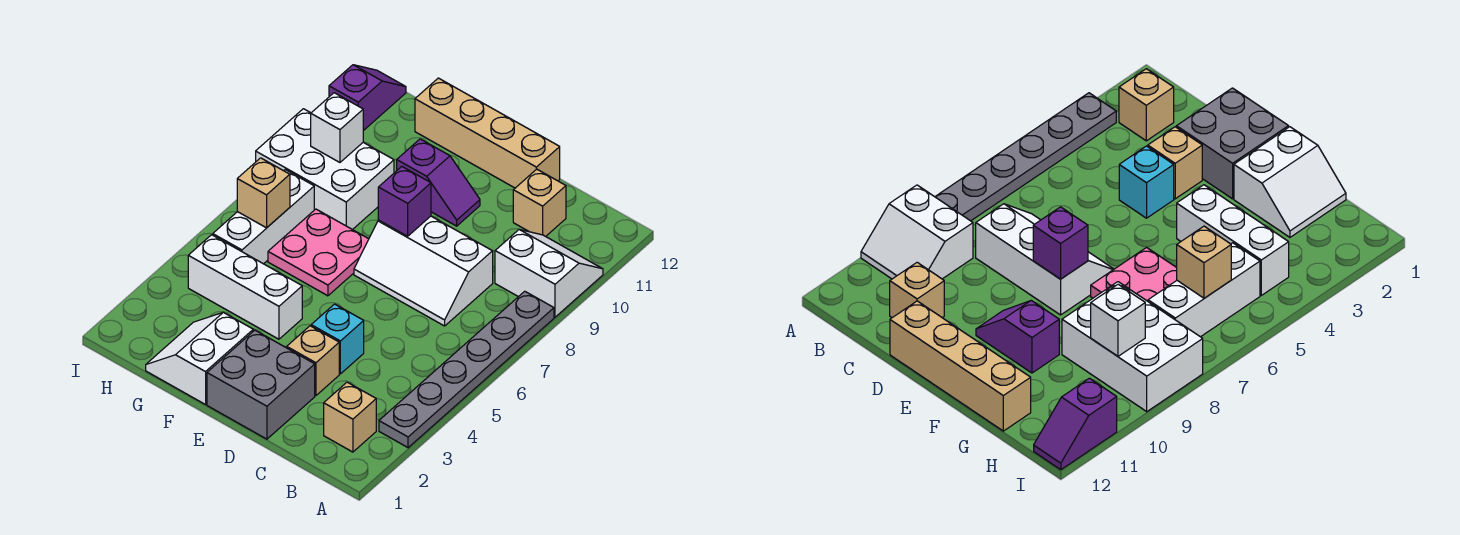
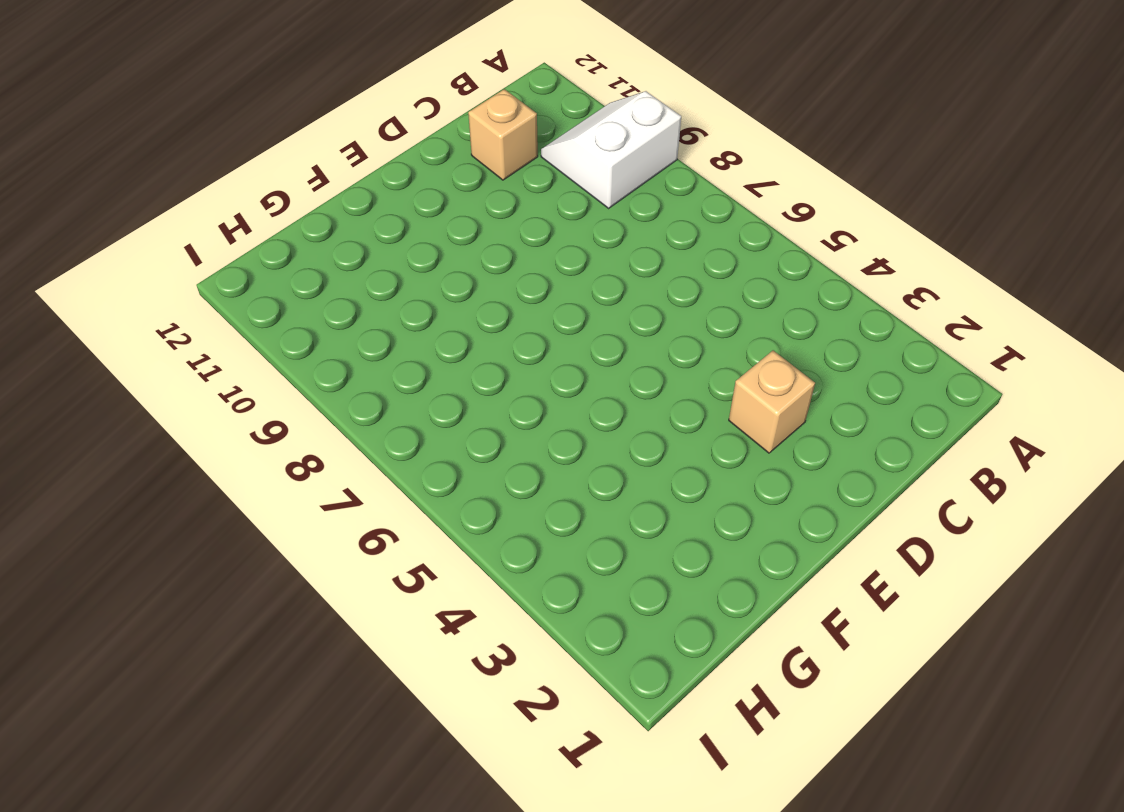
none -> grey 1x6 plate [379,291,554,448]
none -> tan 1x1 brick [324,382,376,452]
none -> white 2x3 slope [354,216,493,326]

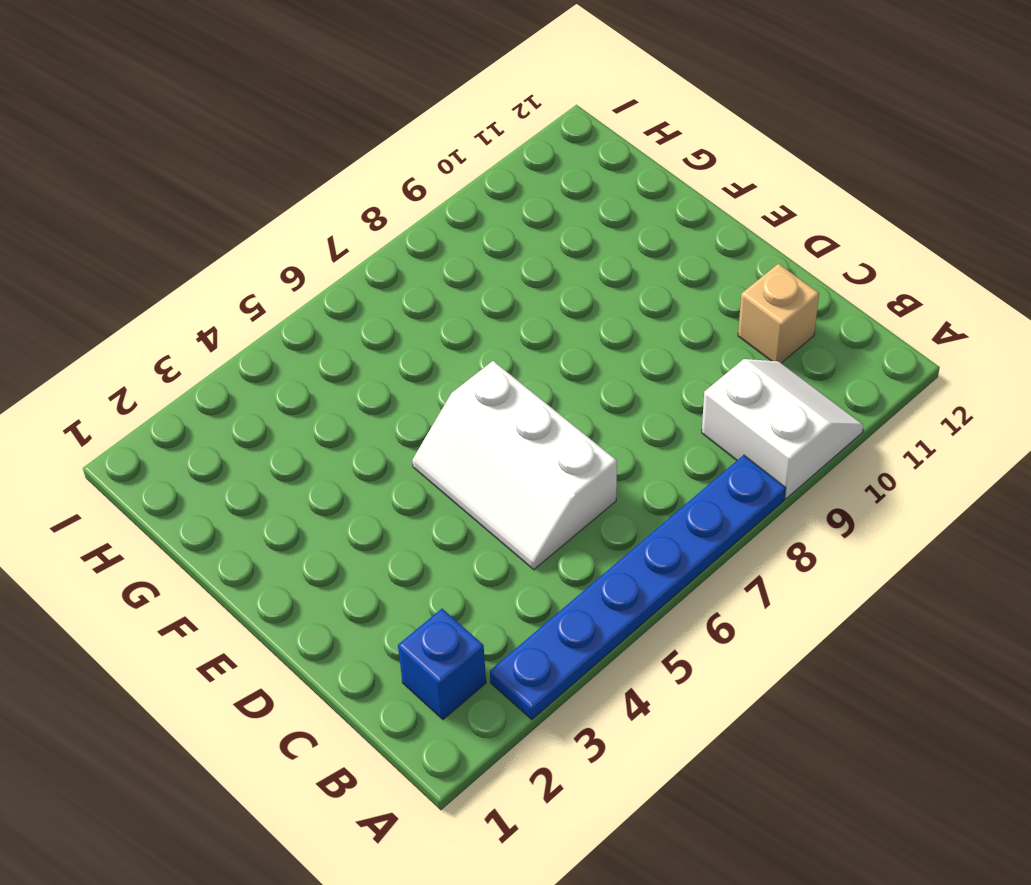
blue 1x6 plate [490,455,786,720] -> grey 1x6 plate [379,291,554,448]
blue 1x1 brick [398,609,486,719] -> tan 1x1 brick [324,382,376,452]
white 2x3 slope [412,361,617,570] -> white 2x3 slope moved to [354,216,493,326]
none -> grey 2x2 brick [207,330,315,439]
none -> tan 1x1 brick [287,326,339,396]
none -> cyan 1x1 brick [311,304,364,374]

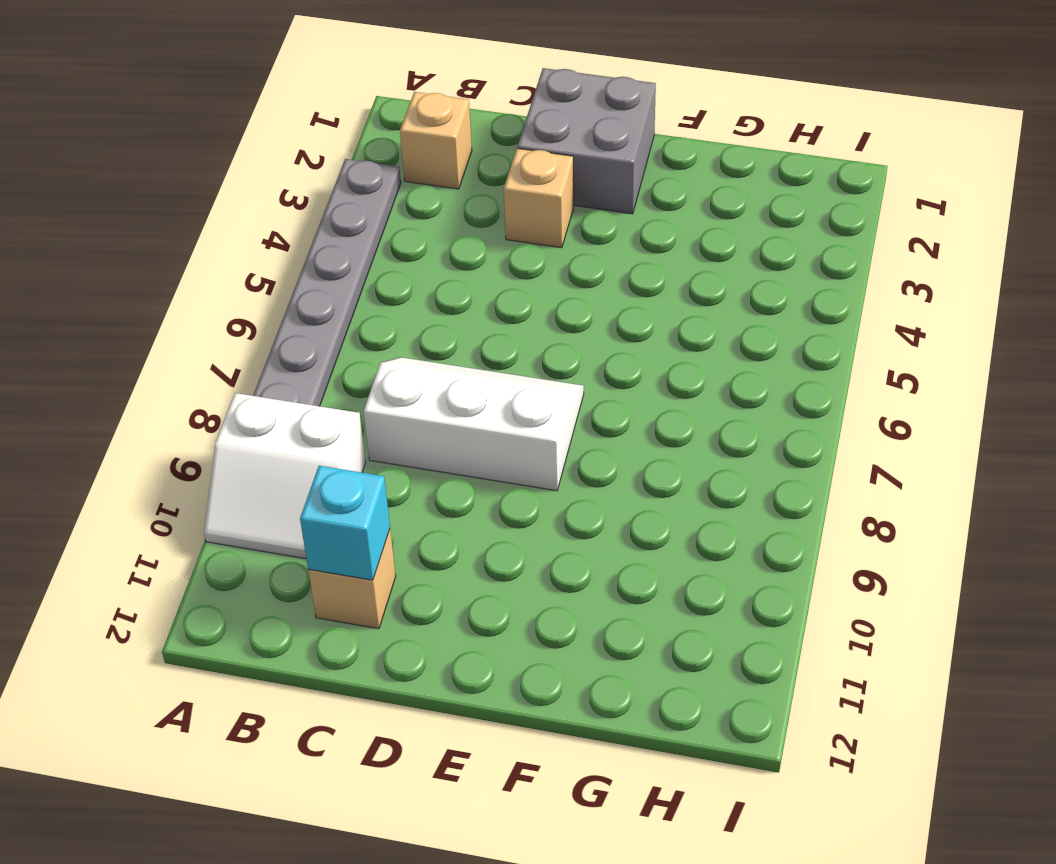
cyan 1x1 brick [300,466,390,580] -> cyan 1x1 brick moved to [311,304,364,374]
none -> tan 1x4 brick [415,78,560,188]
none -> purple 1x2 slope [397,139,480,226]
none -> white 2x2 slope [146,312,253,404]

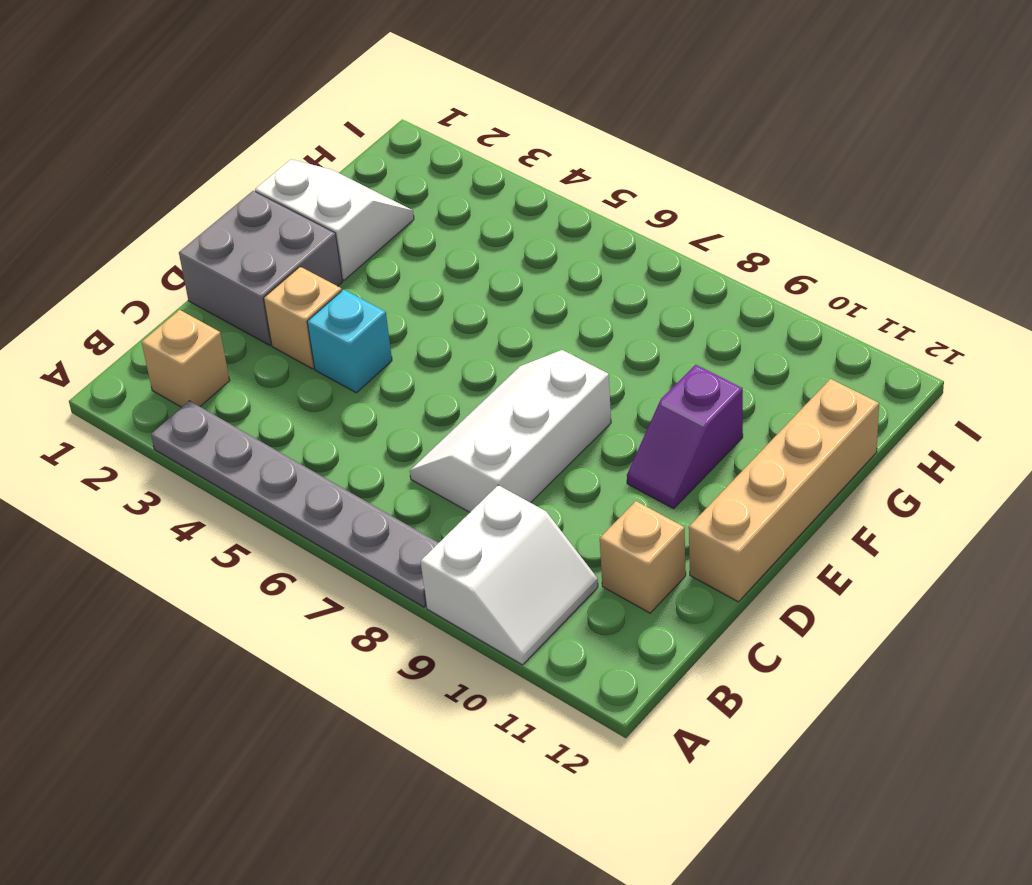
none -> white 1x3 brick [188,235,302,339]
none -> pink 2x2 plate [268,209,369,296]
none -> white 2x3 brick [256,109,394,230]

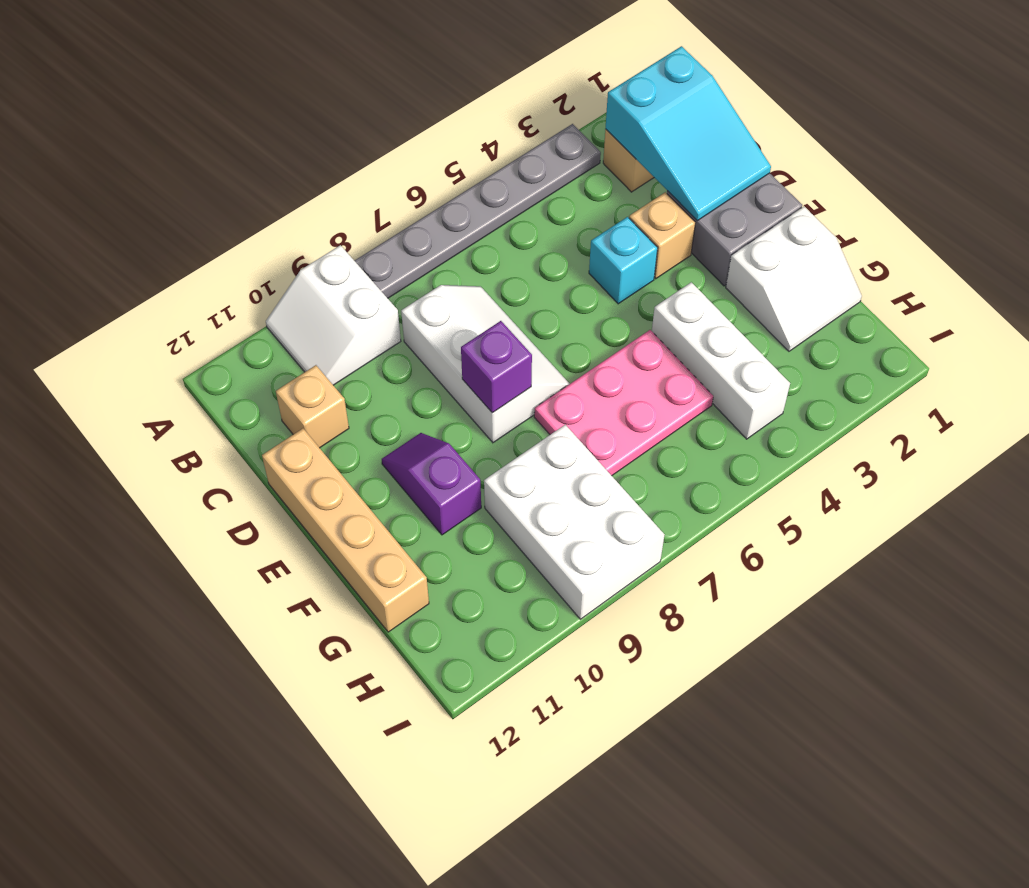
cyan 2x3 slope [606,46,771,221] -> none
pink 2x3 plate [534,330,713,476] -> pink 2x2 plate [268,209,369,296]
none -> white 1x3 brick [213,170,314,264]
none -> purple 1x2 slope [329,65,406,131]
none -> tan 1x1 brick [237,158,290,228]

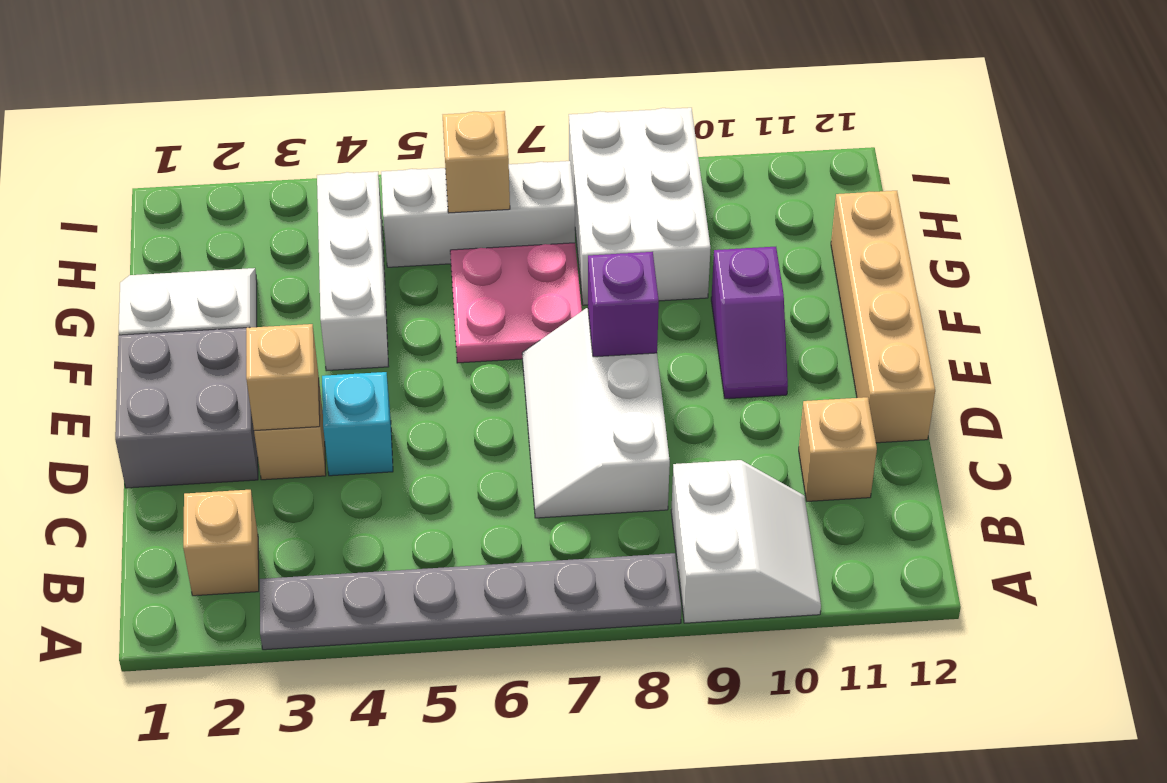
tan 1x1 brick [246,324,320,431] -> none
none -> purple 1x2 slope [329,65,406,131]
none -> white 1x1 brick [311,93,363,162]

